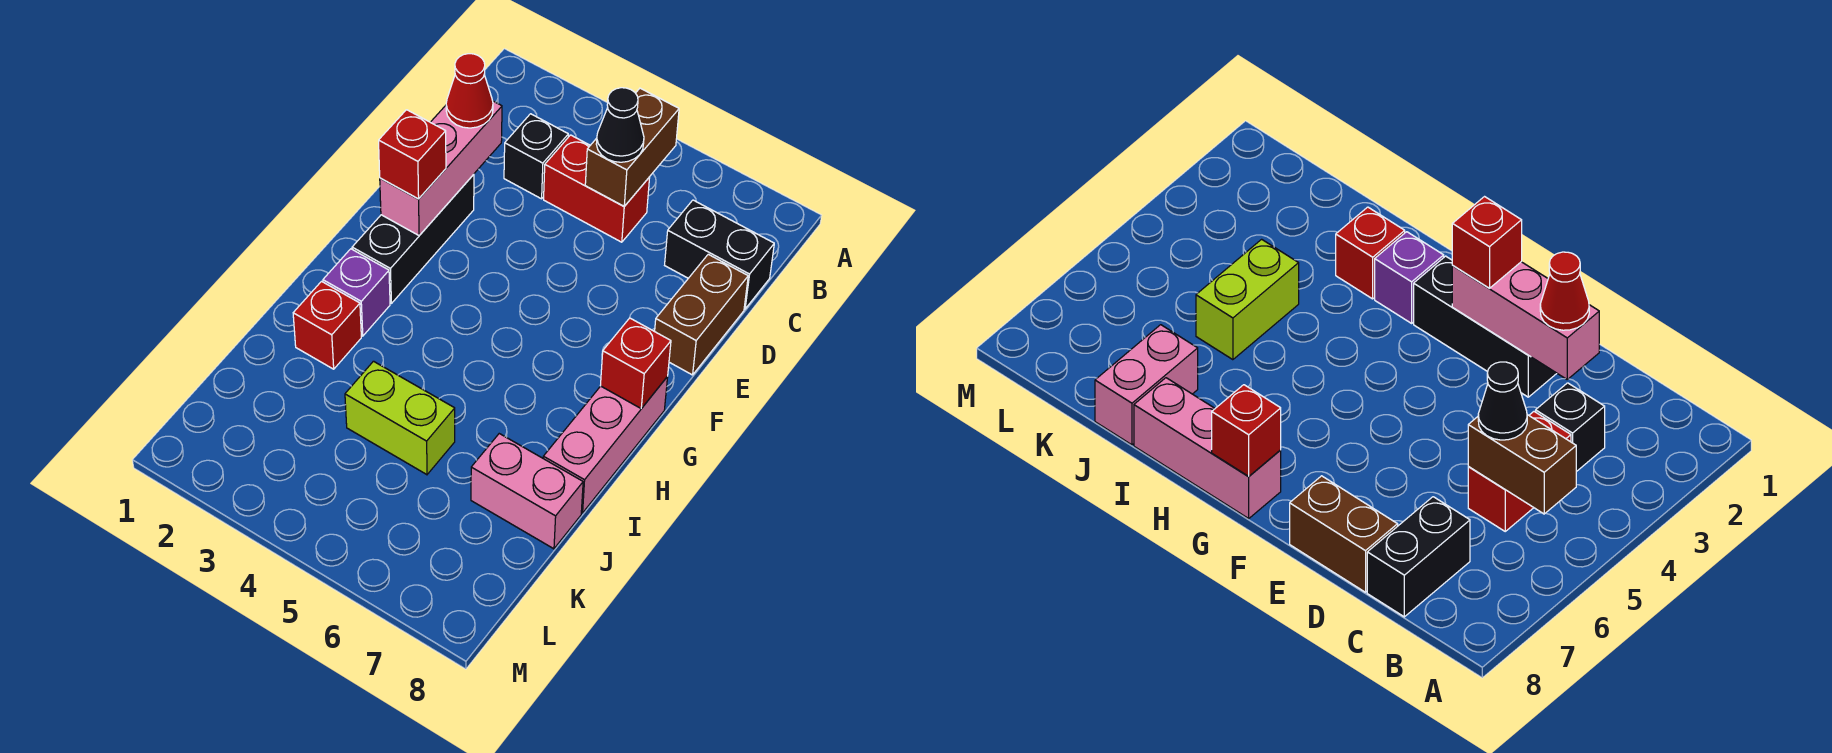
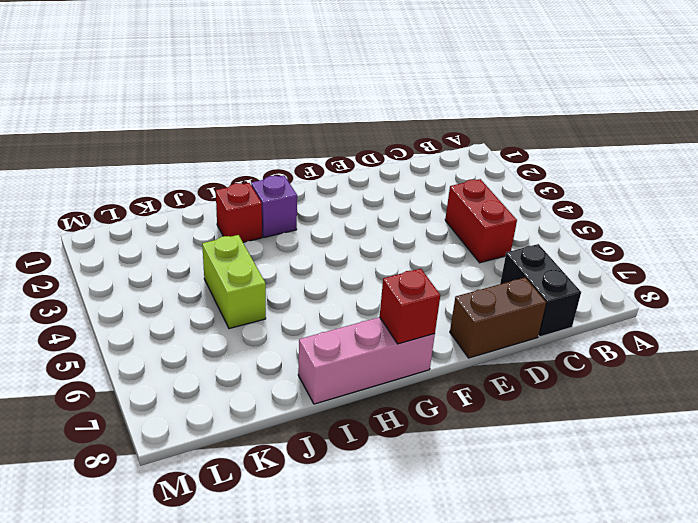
none -> black 1x1 brick [504,114,568,199]
none -> black 1x3 brick [352,174,474,303]
none -> pink 1x2 brick [471,434,583,549]

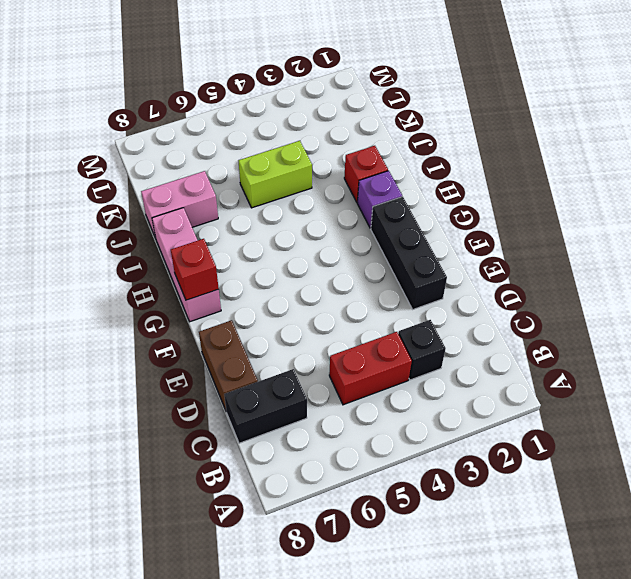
none -> brown 1x2 brick [585,88,679,206]
none -> pink 1x3 brick [380,101,502,235]
none -> black 1x1 cone [596,88,644,162]

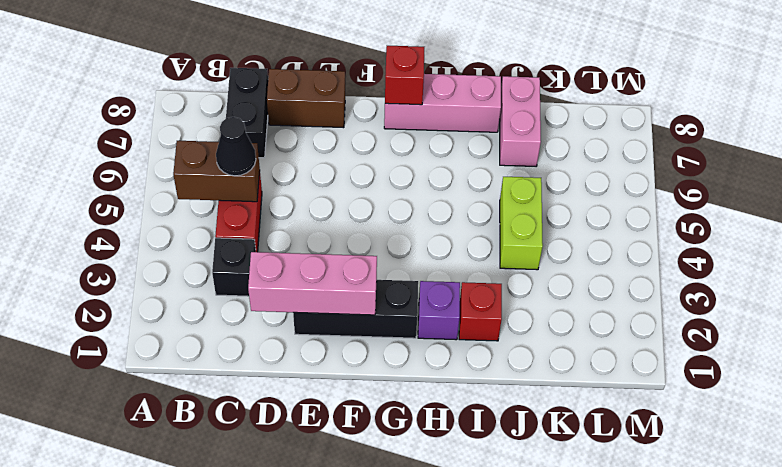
none -> red 1x1 cone [446,54,493,128]
none -> red 1x1 brick [379,110,446,199]

